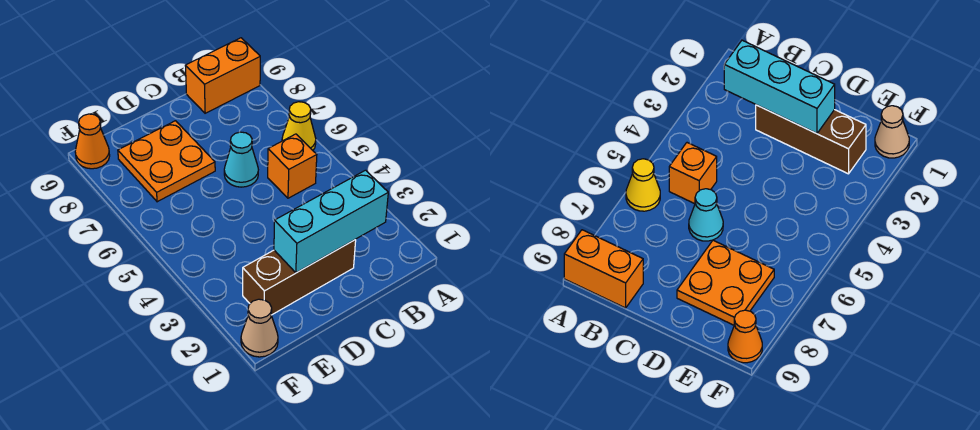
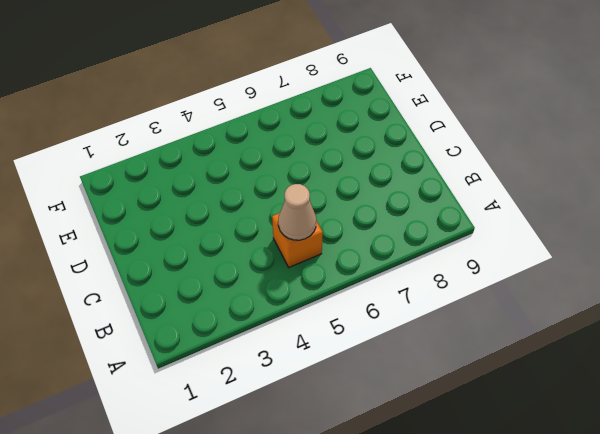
tan 1x1 cone [278,184,316,240] -> tan 1x1 cone moved to [241,299,278,357]
none -> yellow 1x1 cone [282,102,316,150]
none -> orange 1x2 brick [185,38,260,113]

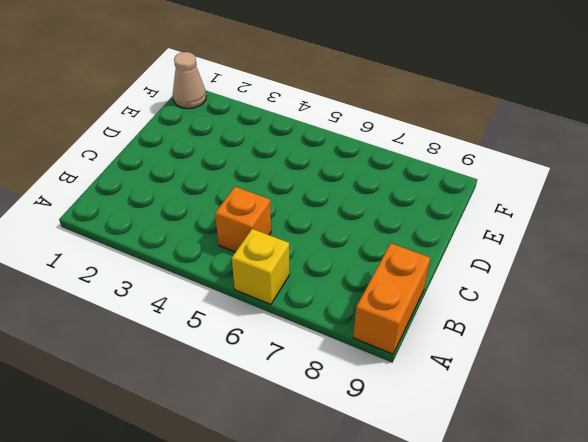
yellow 1x1 brick [232,229,290,304] -> yellow 1x1 cone [282,102,316,150]
none -> brown 1x3 brick [243,240,356,315]
none -> cyan 1x1 cone [224,132,258,187]

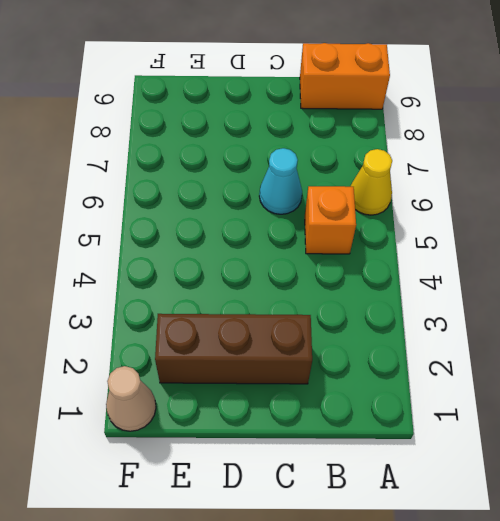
none -> orange 2x2 plate [118,121,215,202]
none -> orange 1x1 cone [75,114,110,169]

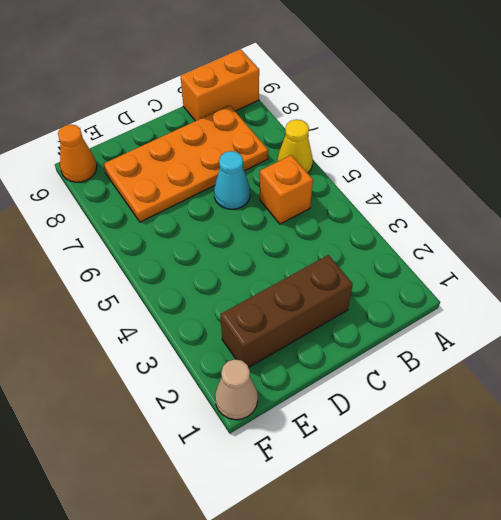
orange 2x4 plate [103,105,268,222] -> orange 2x2 plate [118,121,215,202]
none -> cyan 1x3 brick [274,170,388,273]

